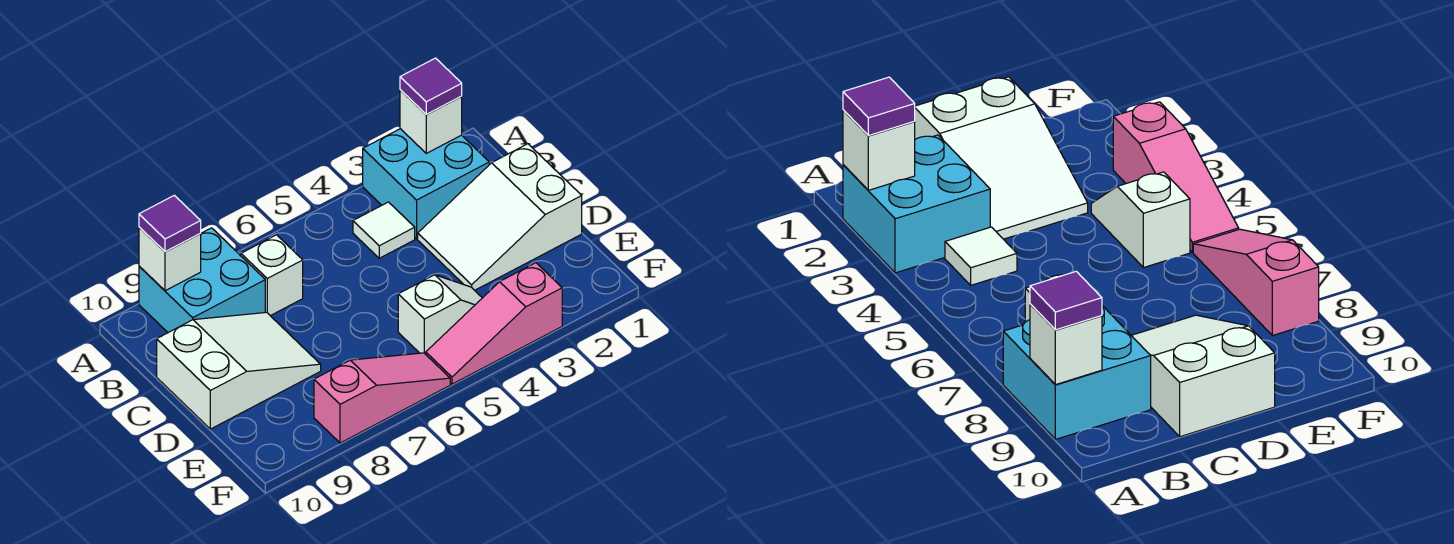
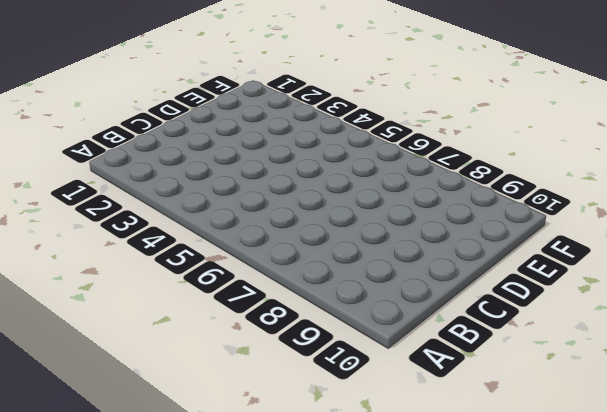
none -> cyan 2x2 brick [363,129,489,239]
none -> cyan 2x2 brick [139,228,265,333]
none -> white 1x1 tile [353,202,415,258]

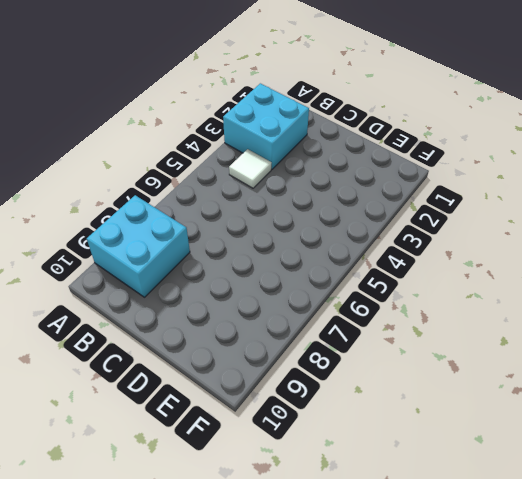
none -> white 1x1 brick [241,235,303,316]
none -> white 2x3 slope [418,144,582,290]
none -> white 2x3 slope [157,312,321,429]

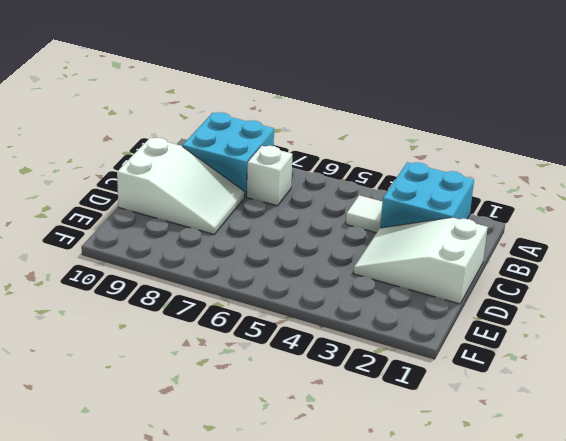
none -> white 1x2 slope [398,275,482,354]
none -> pink 1x3 slope [426,263,562,384]
none -> pink 1x3 slope [314,353,450,443]

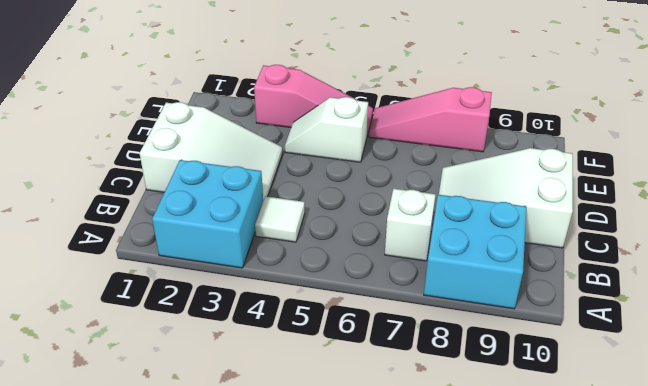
none -> white 1x1 brick [400,90,462,153]
none -> white 1x1 brick [139,227,201,291]
none -> purple 1x1 tile [400,58,462,114]

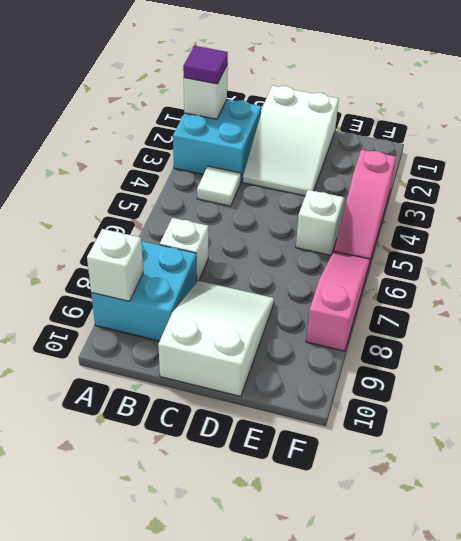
none -> purple 1x1 tile [139,195,201,252]

